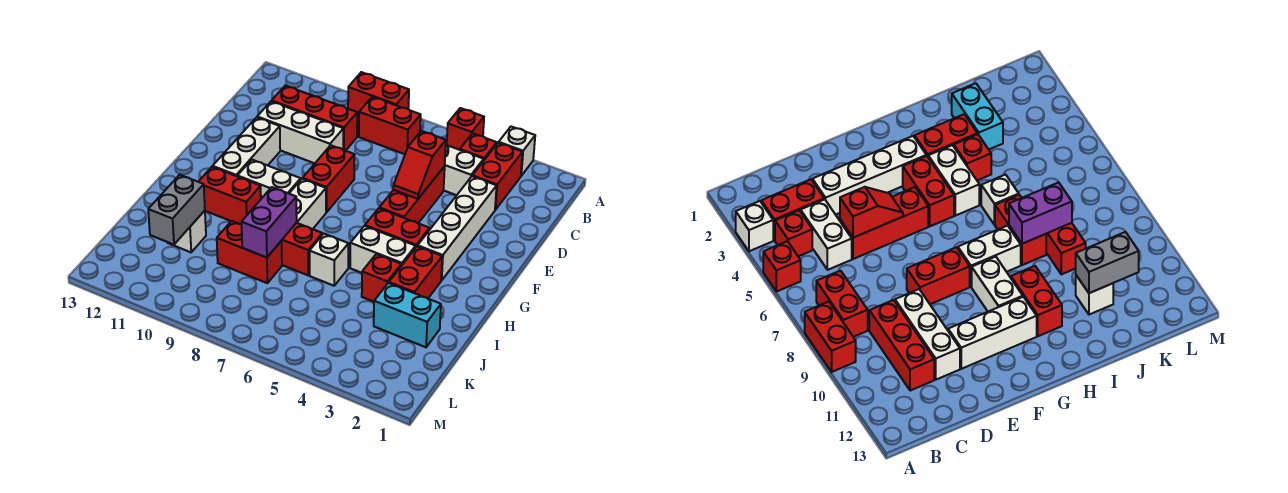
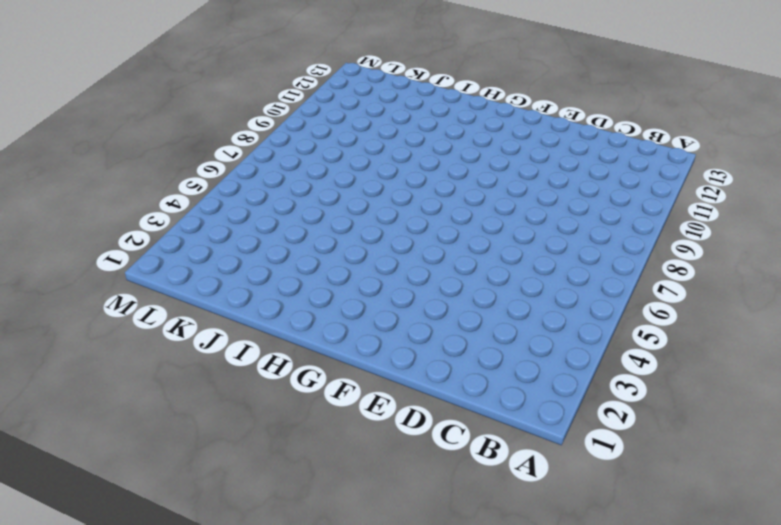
none -> white 1x1 brick [499,127,535,176]
none -> red 1x1 brick [447,108,484,150]
none -> red 1x2 brick [348,72,409,116]

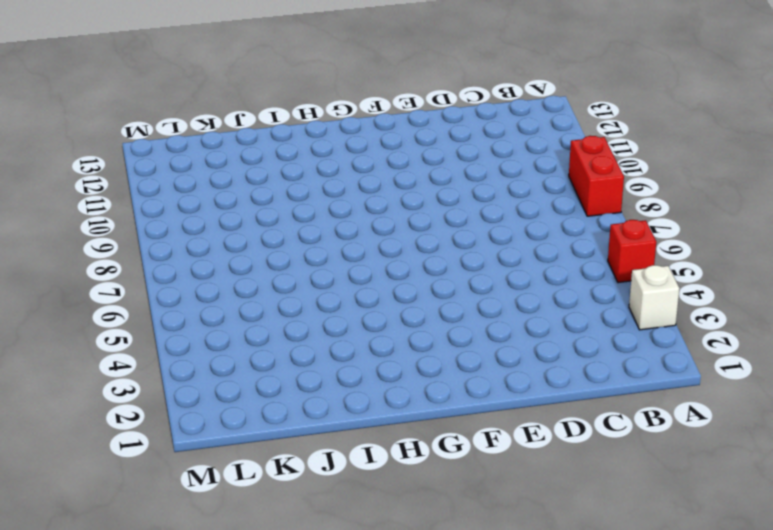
none -> red 1x2 brick [472,143,523,210]
none -> red 1x1 brick [460,133,497,160]
none -> red 1x2 brick [359,97,421,154]

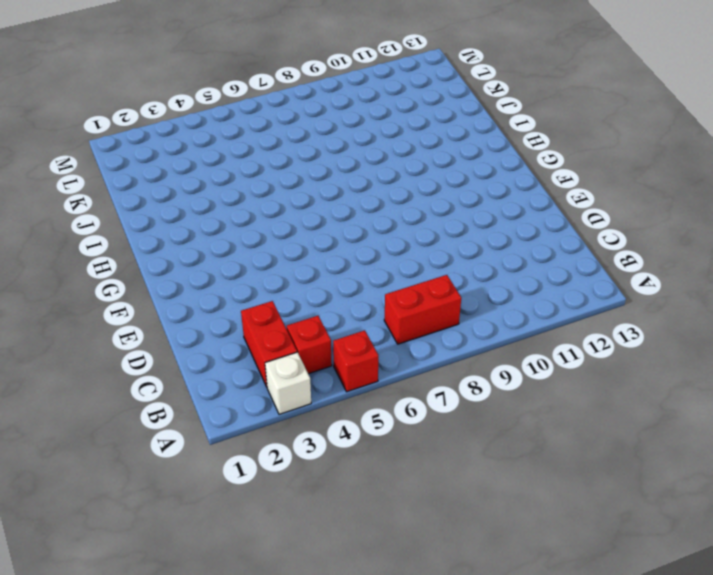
none -> red 1x2 brick [348,72,409,116]
none -> white 1x2 brick [444,145,484,195]
none -> red 1x3 brick [272,86,357,151]

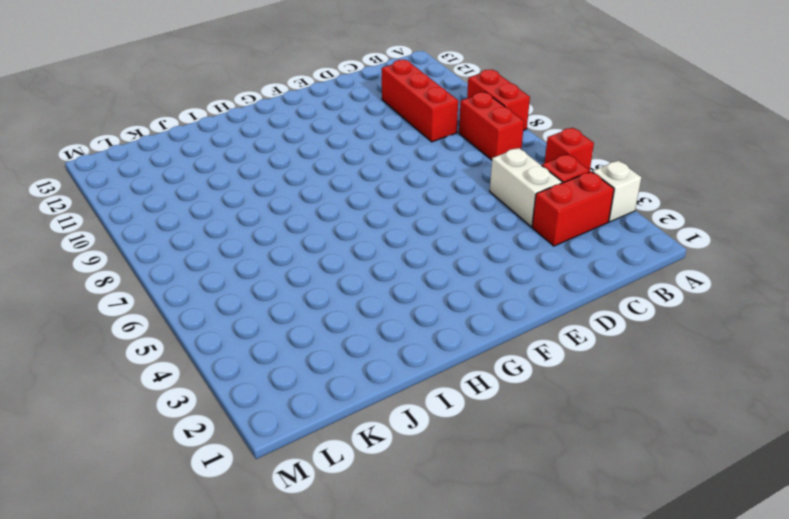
none -> white 1x4 brick [418,176,497,280]
none -> red 1x3 brick [379,166,445,223]
none -> white 1x3 brick [257,101,343,163]

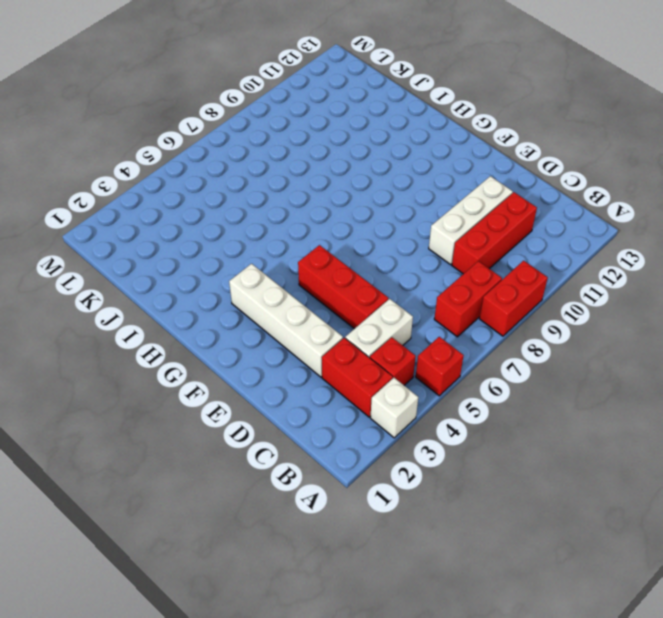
none -> red 1x2 brick [303,145,355,212]
none -> white 1x3 brick [213,117,280,176]
none -> red 1x2 brick [365,208,430,247]

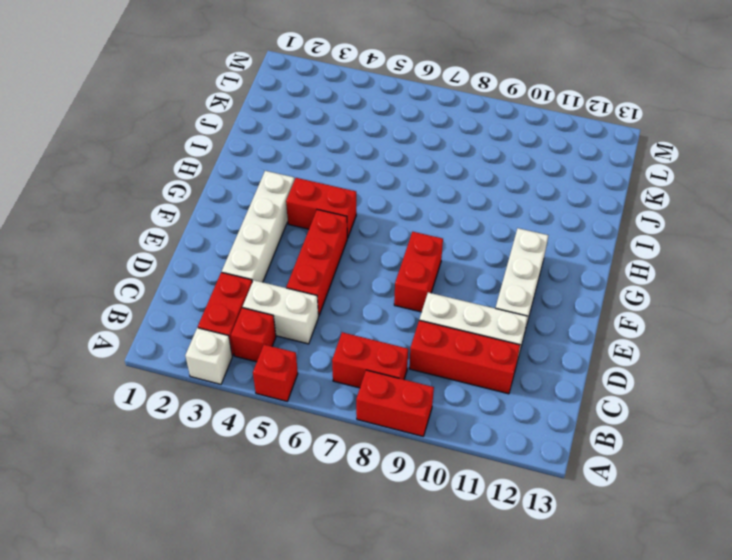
none -> white 1x2 brick [289,179,326,229]
none -> white 1x2 brick [238,160,301,199]
none -> red 1x2 brick [389,246,442,299]

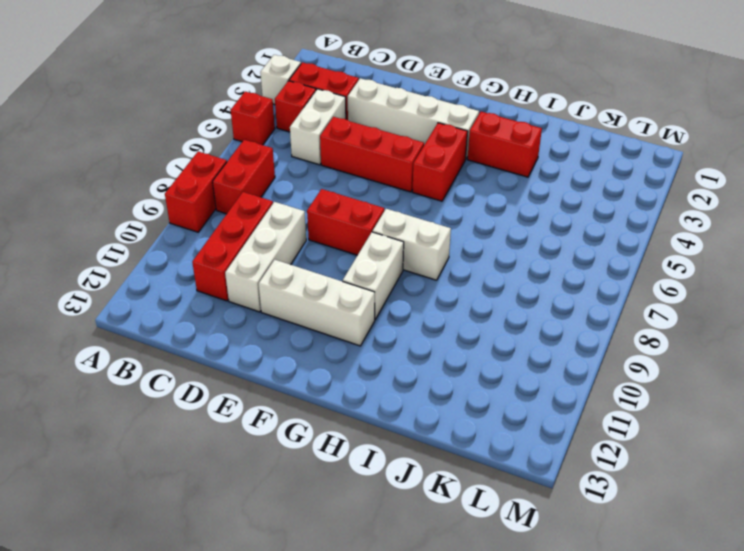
none -> white 1x2 brick [350,226,416,273]
none -> red 1x2 brick [198,167,261,225]
none -> red 1x1 brick [362,254,401,302]

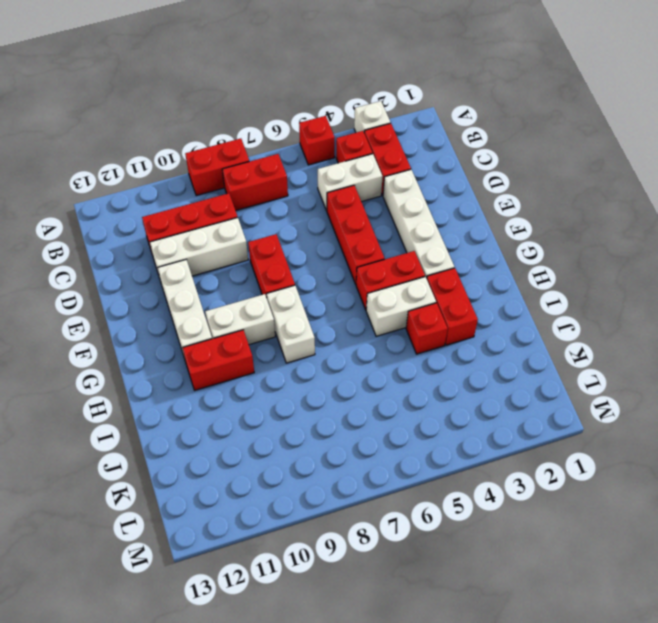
none -> white 1x1 brick [310,234,349,286]
none -> red 1x2 brick [281,223,322,275]
none -> cyan 1x2 brick [374,283,441,347]

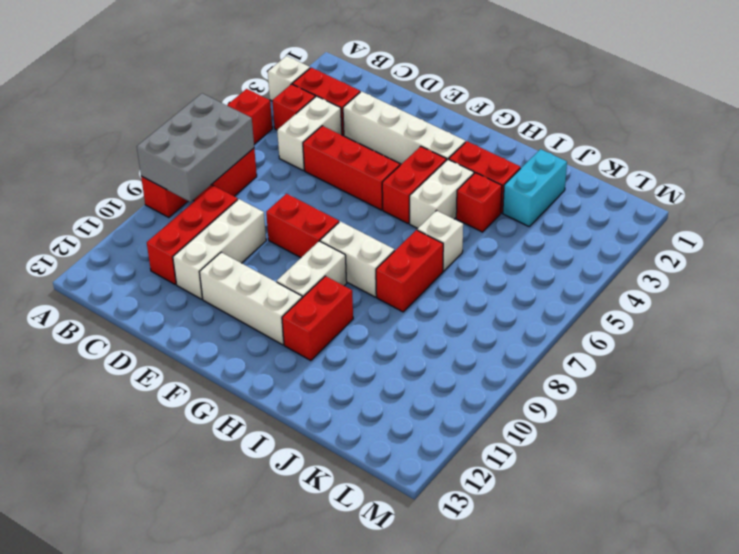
grey 2x3 brick [137,93,254,202] -> none
none -> red 1x2 brick [217,221,282,283]
none -> white 1x1 brick [168,211,206,252]
none -> red 1x2 slope [393,131,446,199]

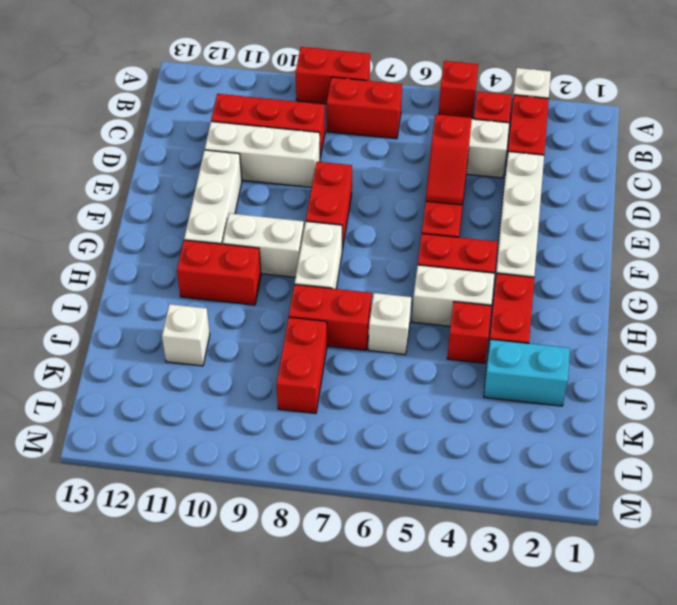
red 1x2 brick [277,317,327,413] -> red 1x2 brick turned to [217,221,282,283]
none -> purple 1x2 brick [242,187,297,258]
none -> grey 1x2 brick [148,175,205,245]

